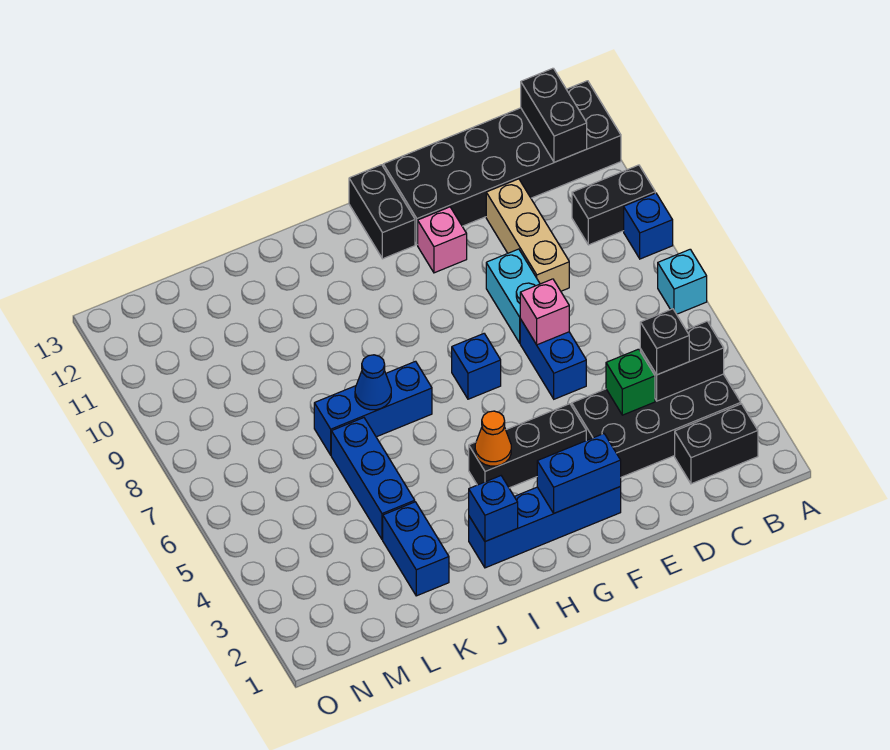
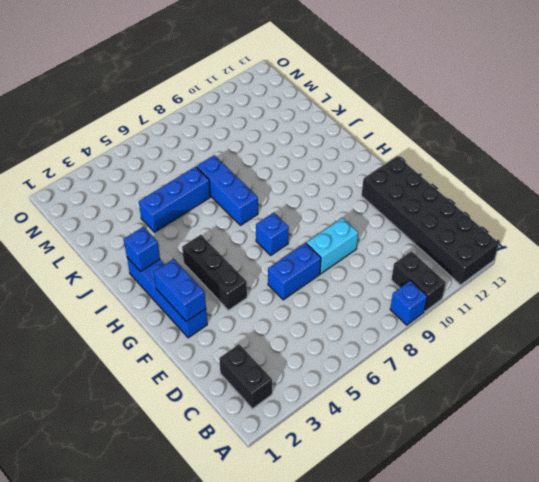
none -> cyan 1x1 brick [658,249,707,314]
none -> black 2x4 brick [572,374,741,477]
none -> tan 1x3 brick [486,179,569,291]

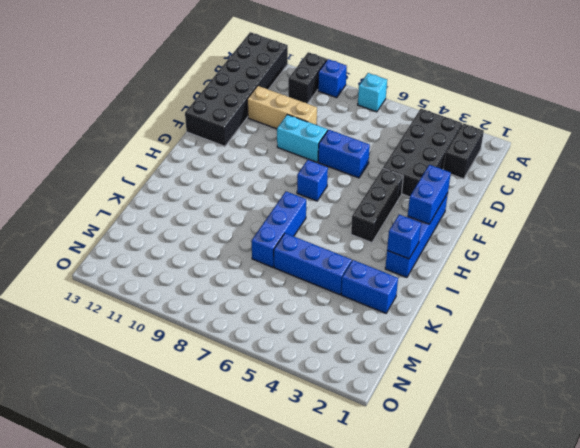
none -> pink 1x1 brick [418,207,467,273]
none -> black 1x2 brick [349,165,415,259]
none -> black 1x2 brick [640,321,724,401]

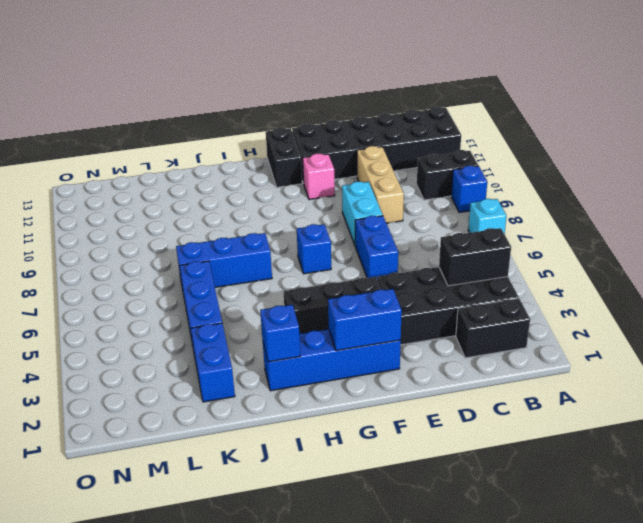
none -> black 1x2 brick [521,68,587,162]
none -> green 1x1 brick [606,349,655,415]
none -> pink 1x1 brick [520,279,569,345]

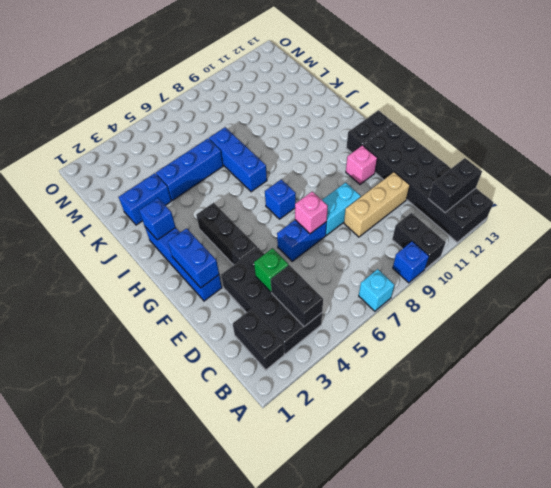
none -> orange 1x1 cone [475,411,511,466]
none -> blue 1x1 cone [355,355,391,410]
none -> black 1x1 brick [640,309,689,375]

